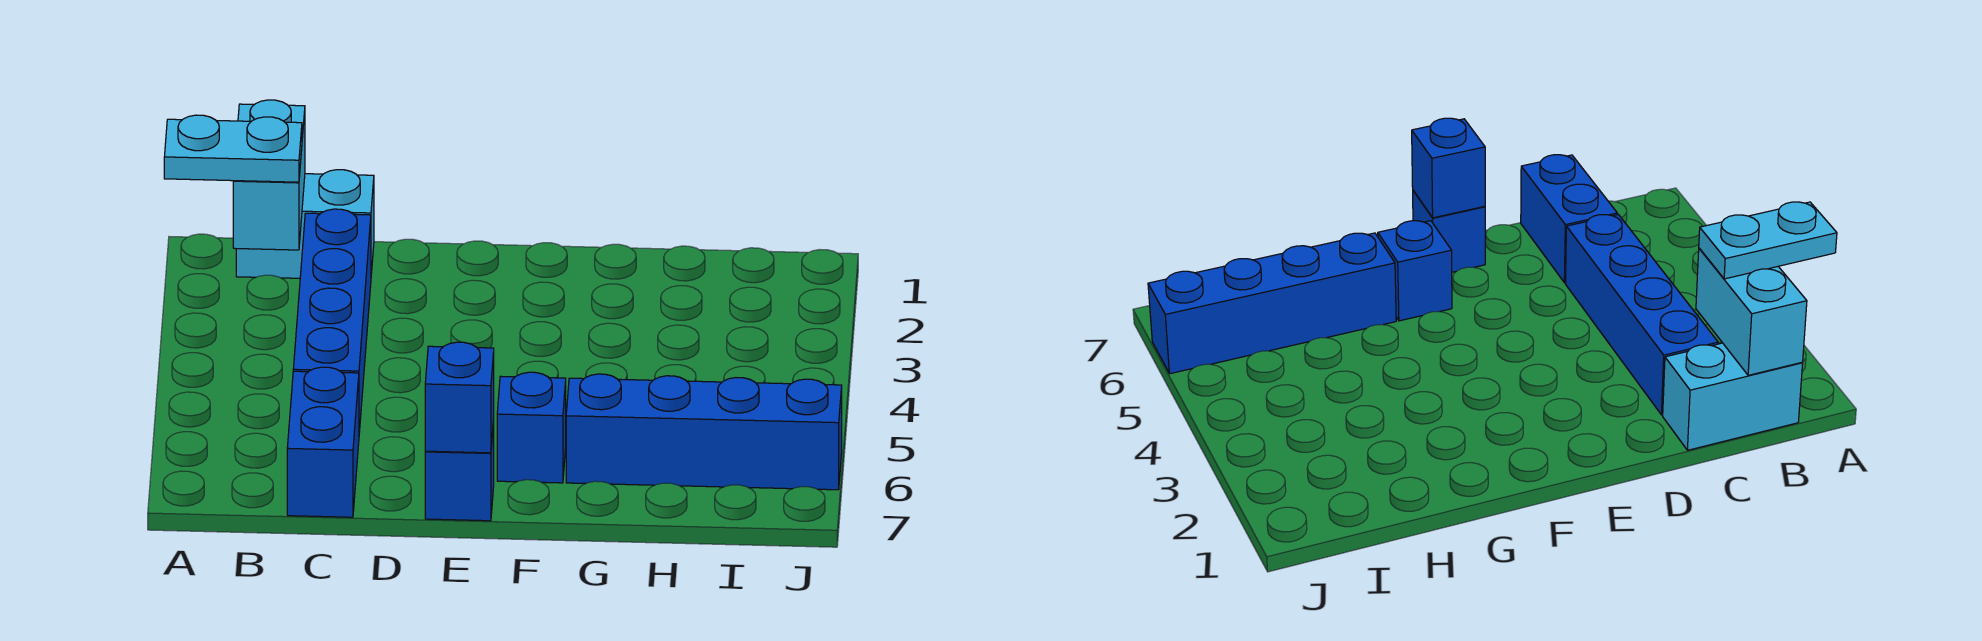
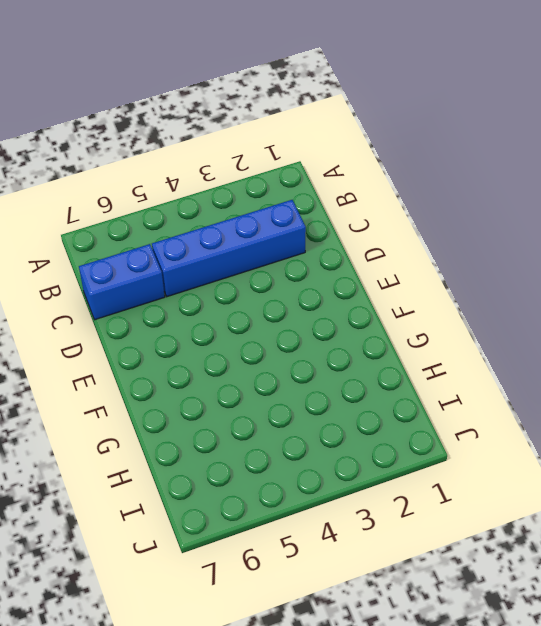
none -> cyan 1x2 brick [236,170,374,278]
none -> blue 1x1 brick [425,421,494,521]

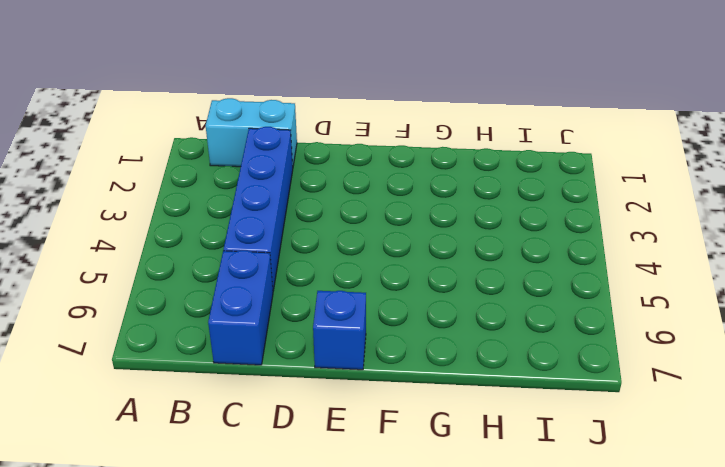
none -> blue 1x1 brick [497,372,566,483]
none -> blue 1x4 brick [566,374,842,490]

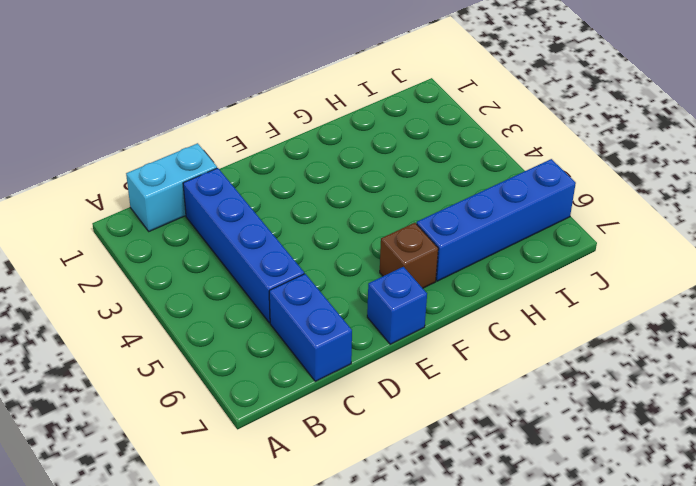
brown 1x1 brick [380,223,438,288] -> blue 1x1 brick [497,372,566,483]
none -> cyan 1x2 brick [233,100,305,250]
none -> blue 1x1 brick [425,342,494,453]

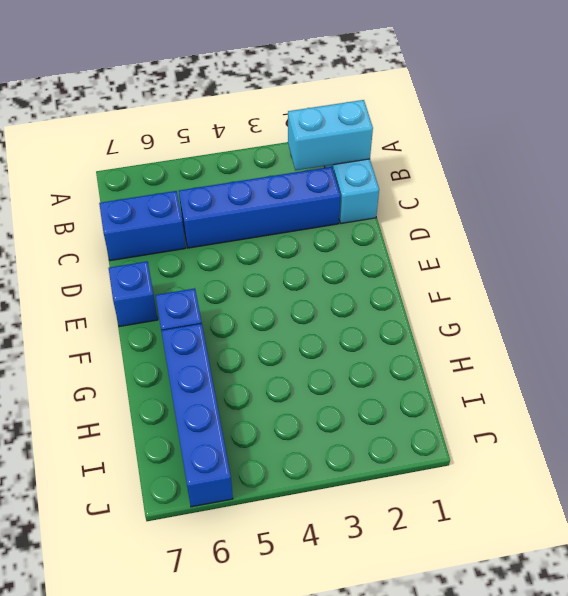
none -> blue 1x1 brick [425,342,494,453]
none -> cyan 1x2 plate [164,115,302,182]

